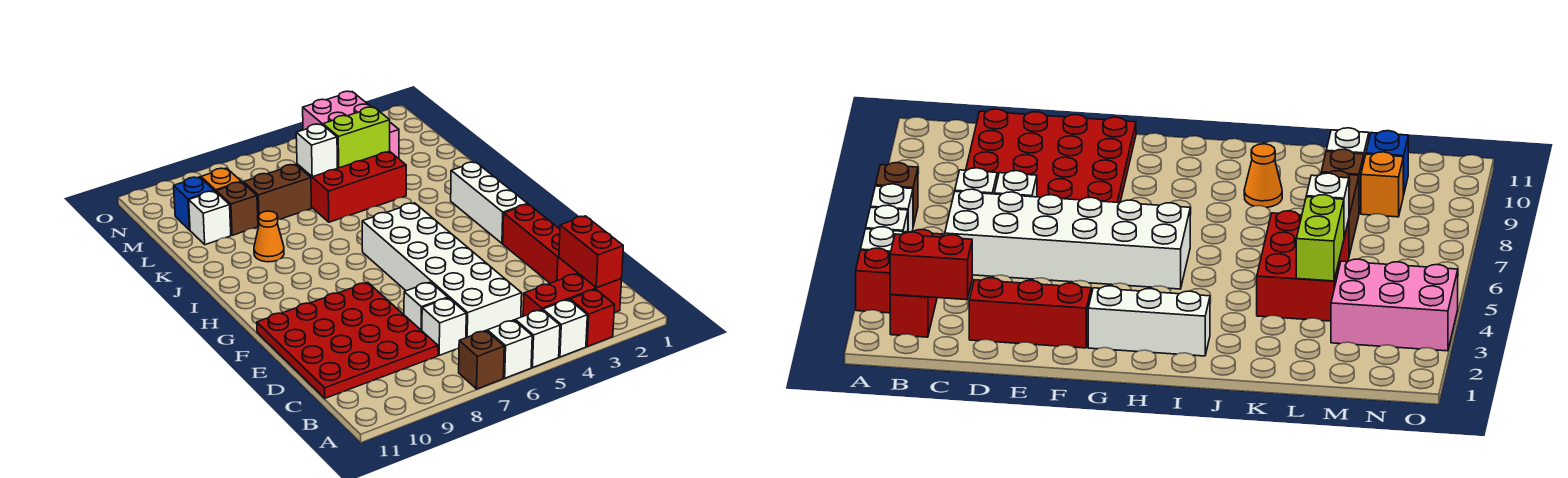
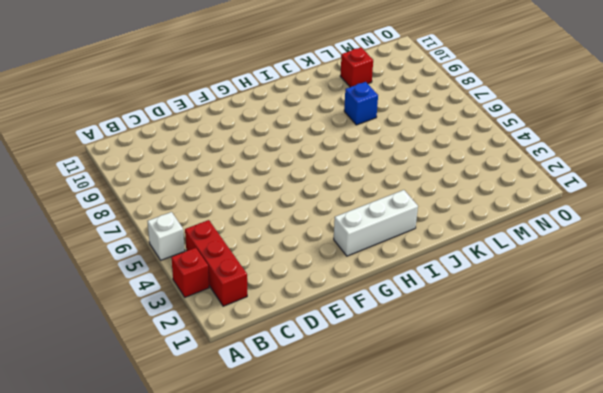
blue 1x1 brick [344,82,378,125] -> blue 1x1 brick moved to [174,177,214,230]
red 1x1 brick [340,47,373,87] -> white 1x1 brick [189,191,231,245]
none -> white 1x1 brick [543,300,587,357]
none -> white 1x1 brick [487,320,532,378]
none -> brown 1x1 brick [459,331,504,389]

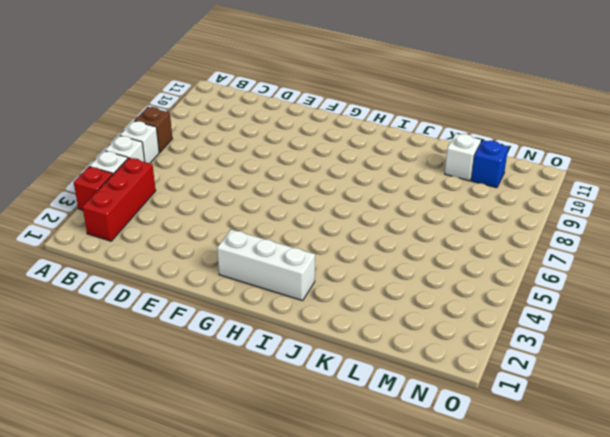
none -> white 2x6 brick [362,203,522,338]
none -> white 1x1 brick [422,298,466,355]
none -> red 4x4 plate [257,282,438,398]

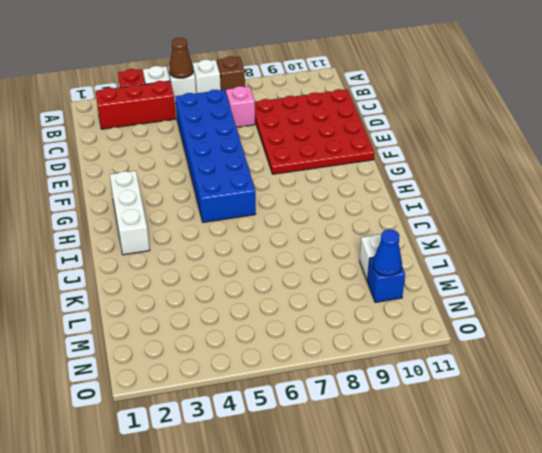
brown 1x1 cone [169,38,193,78] -> none
blue 2x6 brick [175,90,256,222] -> white 2x6 brick [362,203,522,338]
pink 1x1 brick [226,86,255,127] -> white 1x1 brick [422,298,466,355]
blue 1x1 cone [373,229,402,276] -> none
none -> red 1x3 brick [503,204,577,283]
none -> white 1x1 brick [404,282,448,331]
none -> orange 1x1 cone [254,211,284,262]

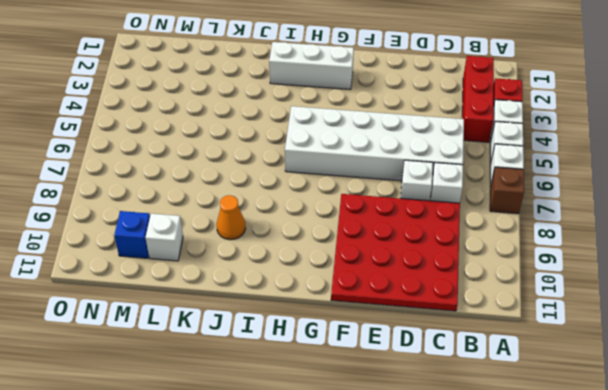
none -> red 1x3 brick [503,204,577,283]
none -> red 2x3 brick [297,151,406,222]
none -> brown 1x2 brick [243,164,312,226]

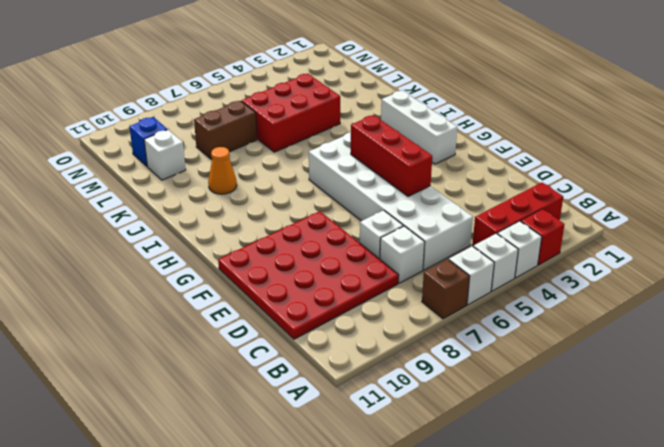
red 1x3 brick [351,115,432,197] -> red 1x3 brick moved to [503,204,577,283]
none -> brown 1x1 brick [216,182,258,235]
none -> pink 2x3 brick [303,91,399,159]
none -> orange 1x1 brick [201,168,241,192]

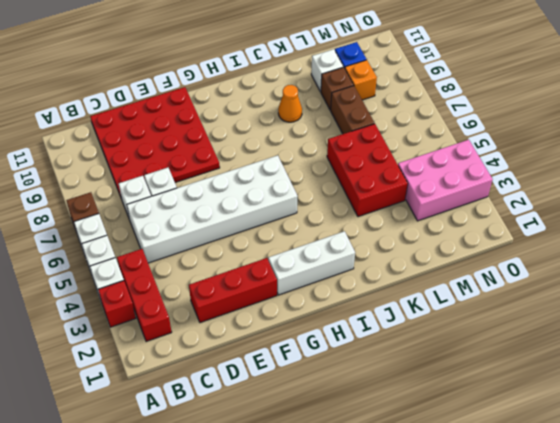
none -> red 1x2 brick [559,216,623,288]
none -> lime 1x2 brick [323,107,390,168]
none -> white 1x1 brick [296,124,337,177]

